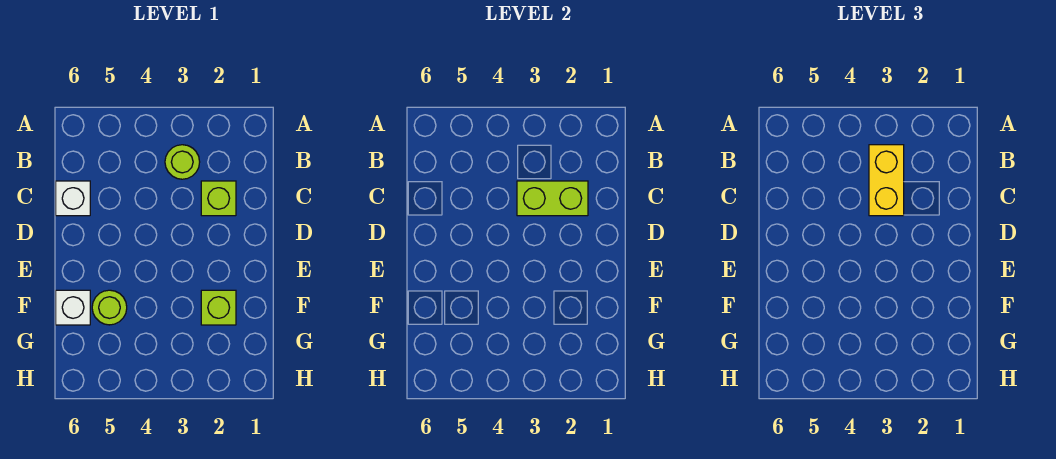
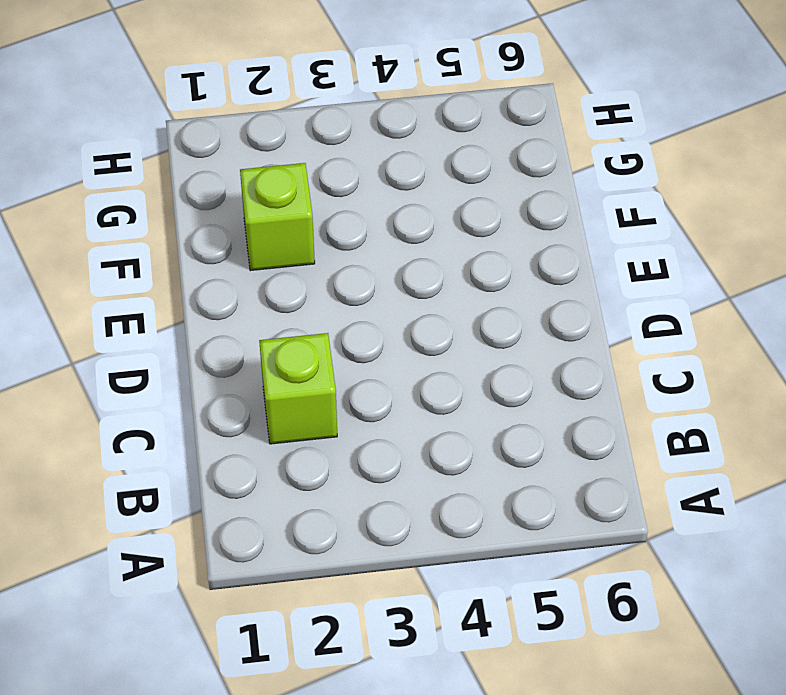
none -> lime 1x1 round brick [165,145,200,179]
none -> white 1x1 brick [56,181,90,216]

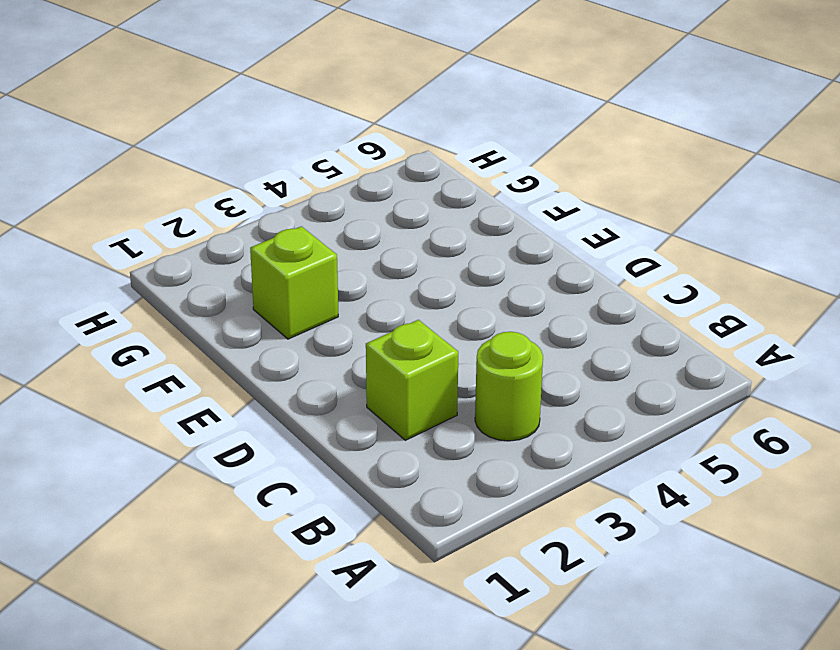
none -> white 1x1 brick [56,181,90,216]
none -> lime 1x1 round brick [92,290,127,325]

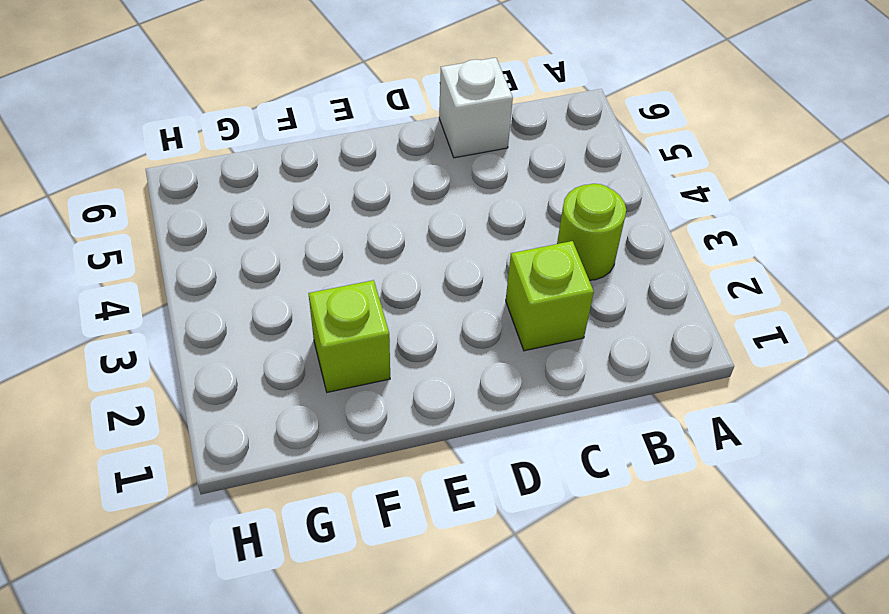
none -> lime 1x1 round brick [92,290,127,325]
none -> white 1x1 brick [56,290,90,325]

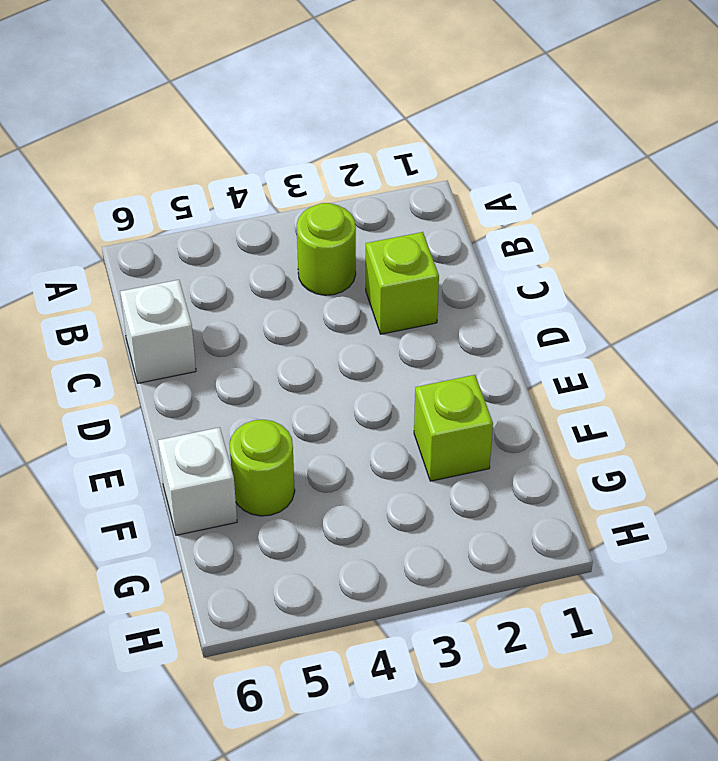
none -> lime 1x2 brick [517,181,588,216]
none -> yellow 1x2 brick [869,145,904,216]

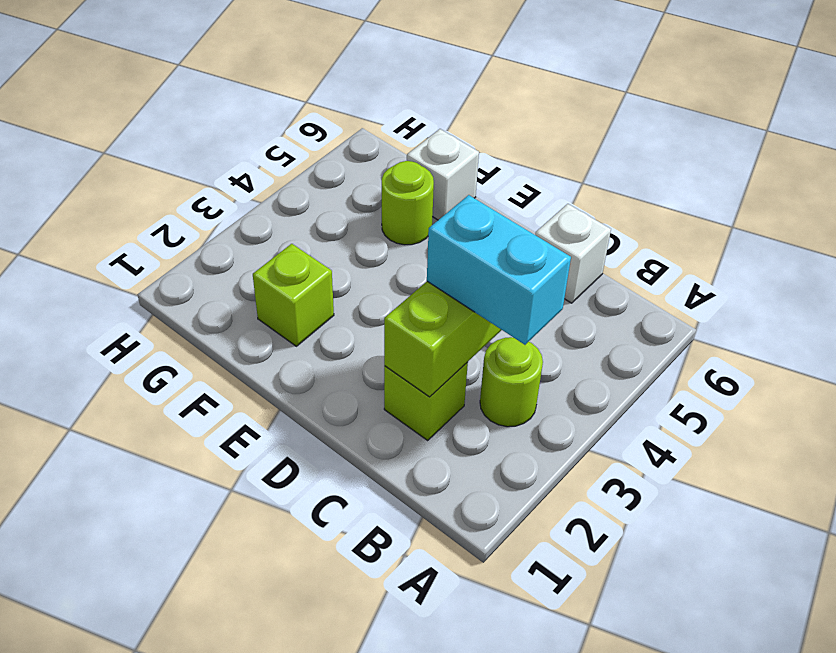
cyan 1x2 brick [427,195,571,345] -> yellow 1x2 brick [869,145,904,216]

